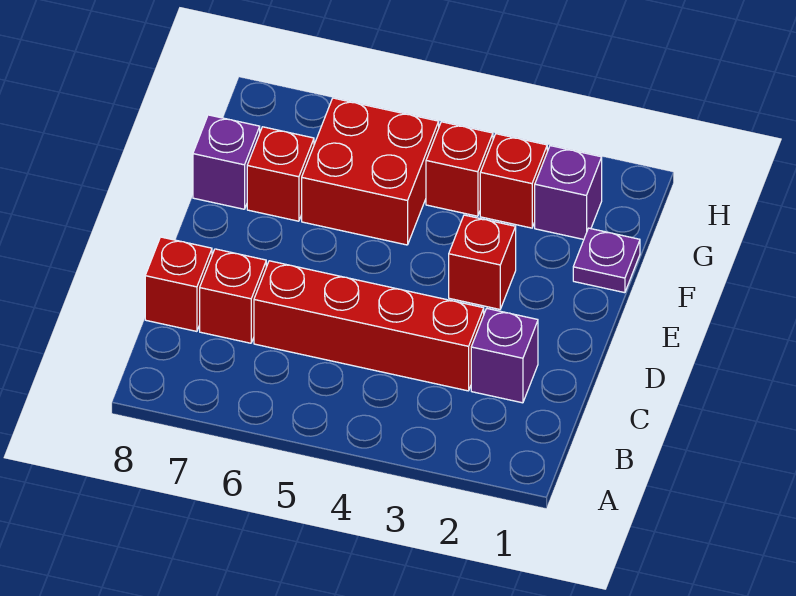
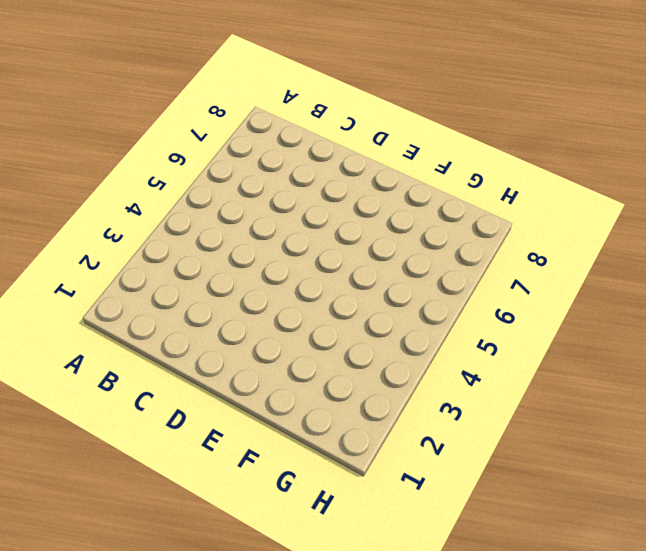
none -> purple 1x1 brick [471,309,538,403]
none -> red 1x4 brick [254,261,484,391]
none -> red 1x1 brick [200,249,266,343]

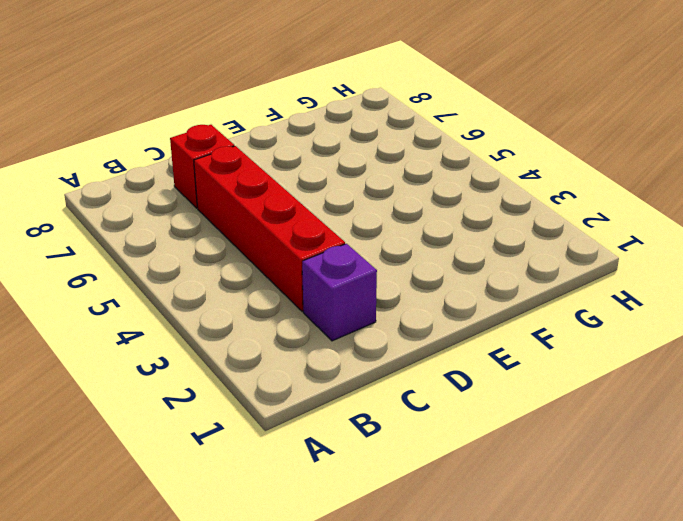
none -> red 1x1 brick [145,237,212,331]
none -> red 1x1 brick [449,215,516,309]
none -> purple 1x1 plate [573,228,640,293]

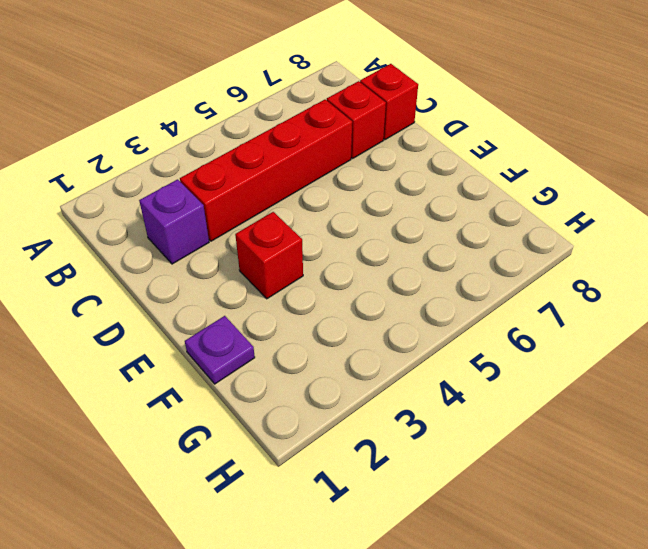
none -> red 2x2 brick [302,98,439,245]
none -> red 1x1 brick [247,127,314,221]
none -> purple 1x1 brick [193,115,260,209]

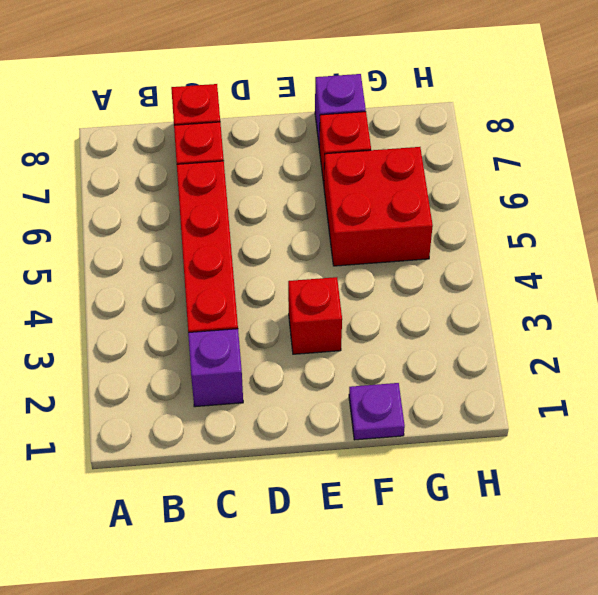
none -> purple 1x1 brick [535,146,602,239]
none -> red 1x1 brick [480,134,547,228]
none -> red 1x1 brick [426,122,493,216]

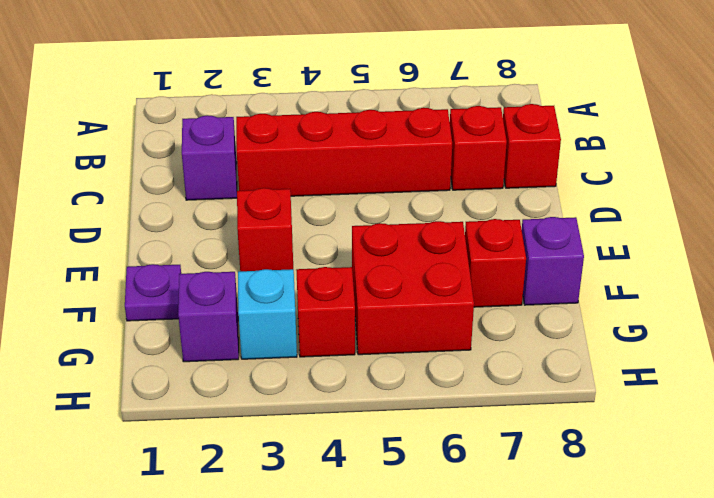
cyan 1x1 brick [238,269,297,359] -> red 1x1 brick [480,134,547,228]

